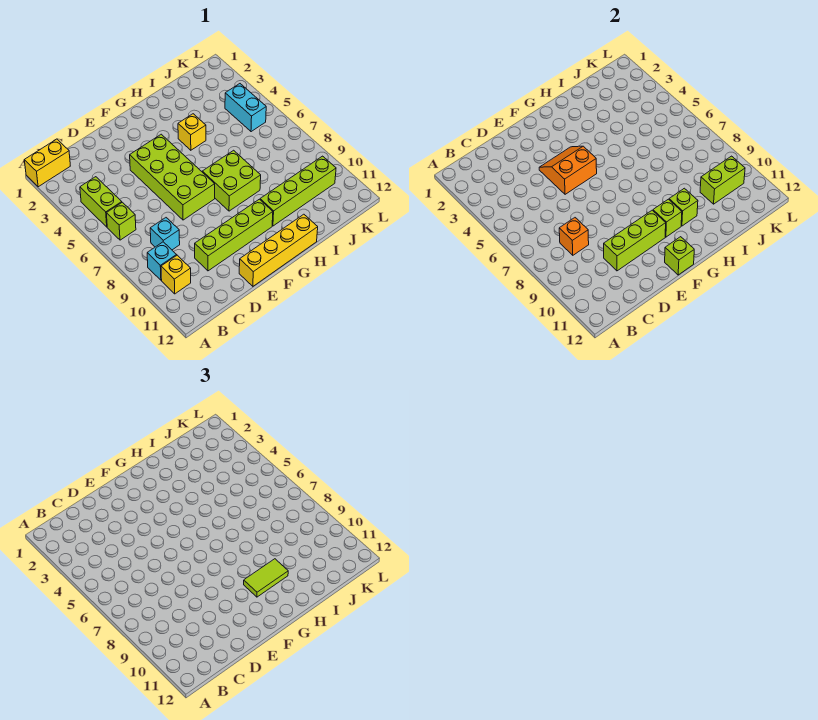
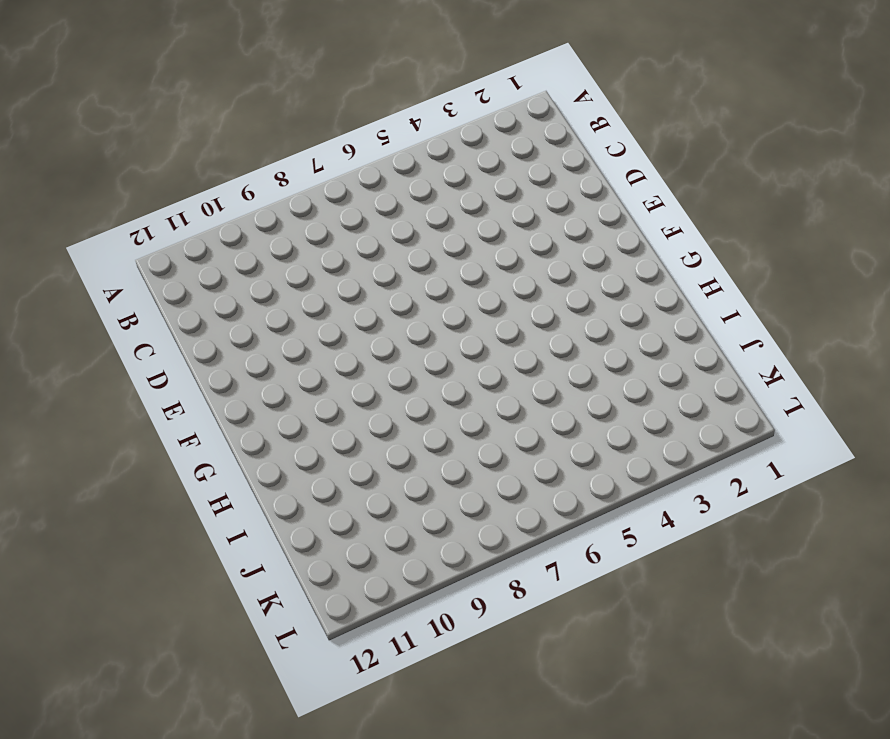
none -> yellow 1x2 brick [24,139,70,187]
none -> lime 1x2 brick [80,177,122,227]
none -> lime 1x1 brick [106,202,136,240]

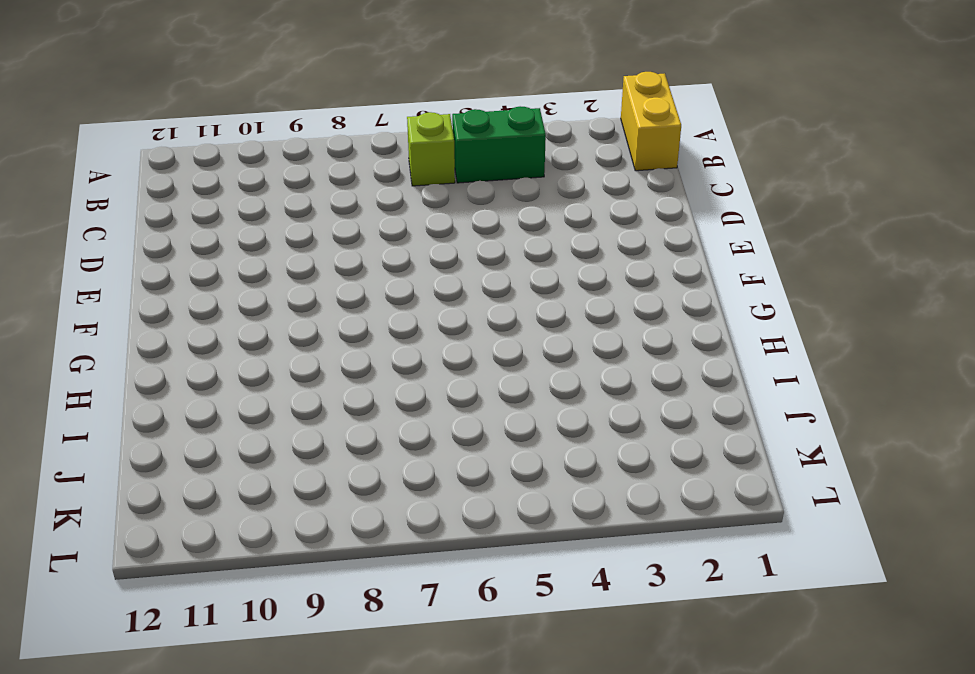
green 1x2 brick [452,106,546,183] -> lime 1x2 brick [80,177,122,227]
none -> cyan 1x1 brick [147,242,177,280]
none -> yellow 1x1 brick [161,255,191,294]
none -> cyan 1x1 brick [150,218,180,250]

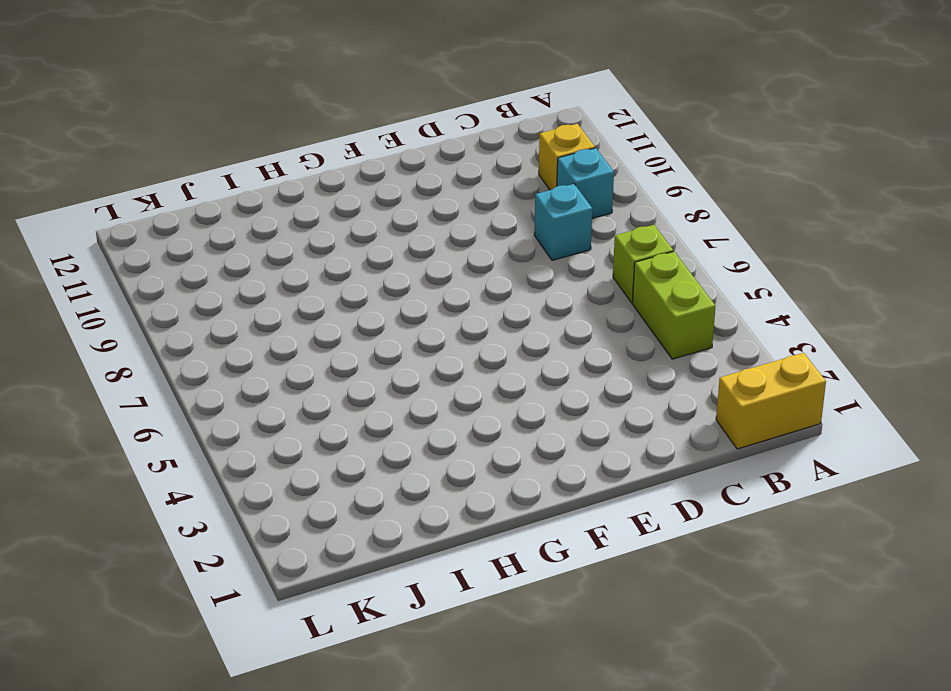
none -> lime 1x4 brick [195,199,273,271]
none -> lime 2x4 brick [130,134,215,220]
none -> yellow 1x4 brick [239,214,318,286]

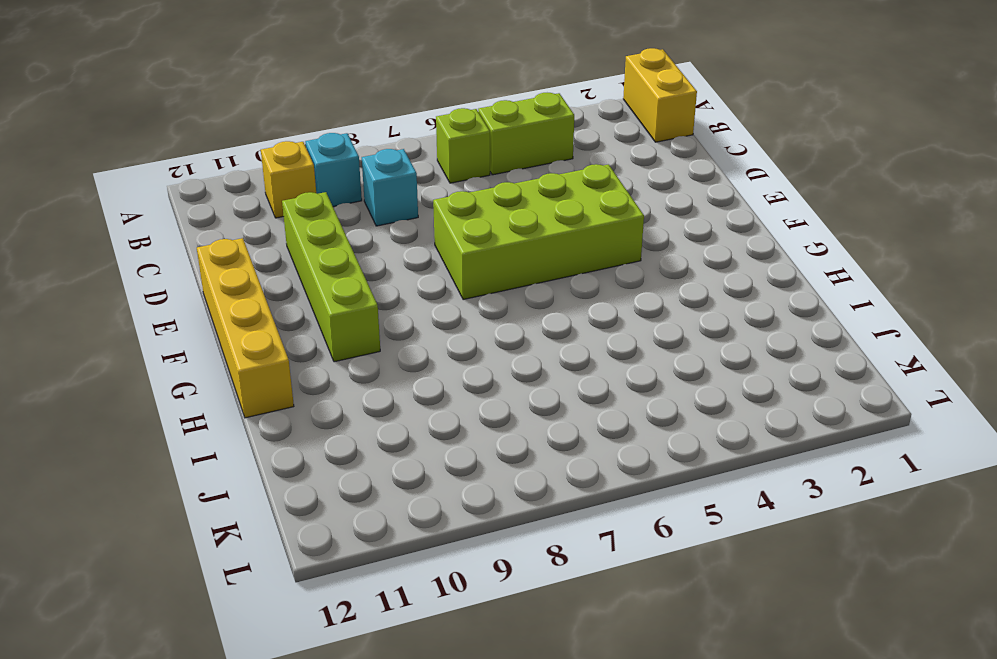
none -> lime 2x2 brick [202,150,261,211]
none -> yellow 1x1 brick [178,114,206,150]
none -> lime 1x4 brick [260,156,336,226]

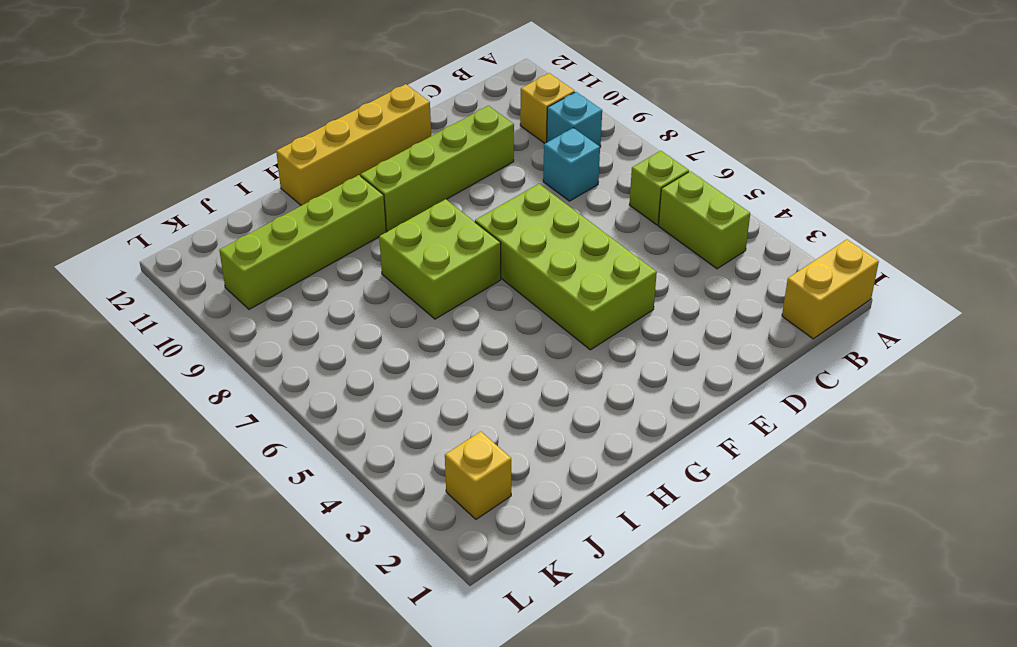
yellow 1x1 brick [445,432,511,519] -> yellow 1x1 brick moved to [178,114,206,150]
none -> cyan 1x2 brick [225,84,266,132]
none -> orange 1x1 brick [559,218,589,255]
none -> lime 1x3 brick [604,210,666,271]

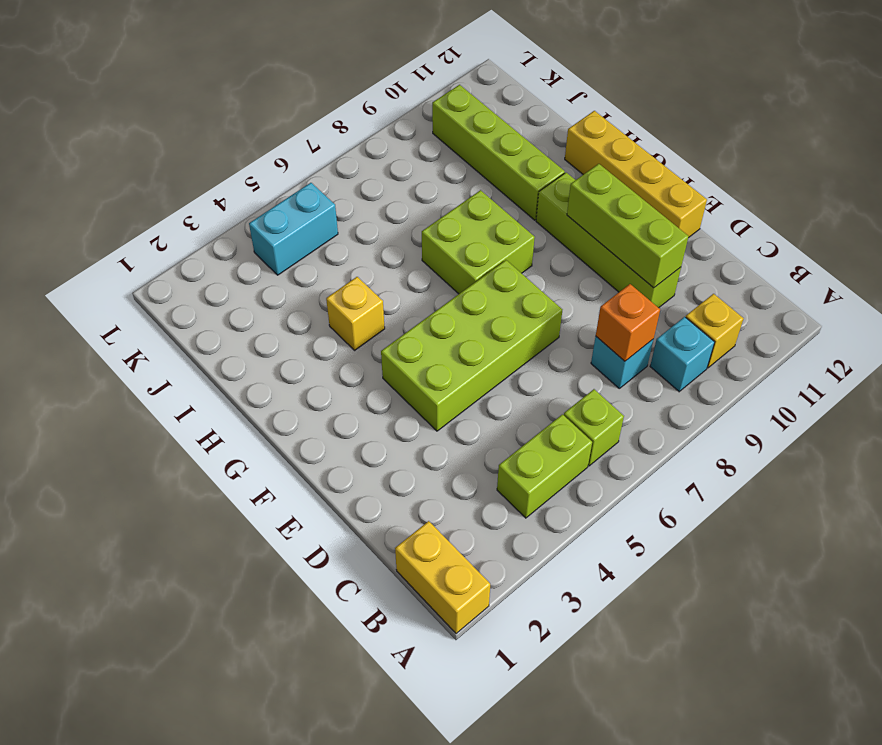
none -> orange 2x2 slope [539,146,597,194]
none -> lime 1x1 brick [665,237,694,275]
none -> lime 1x1 brick [653,199,682,237]

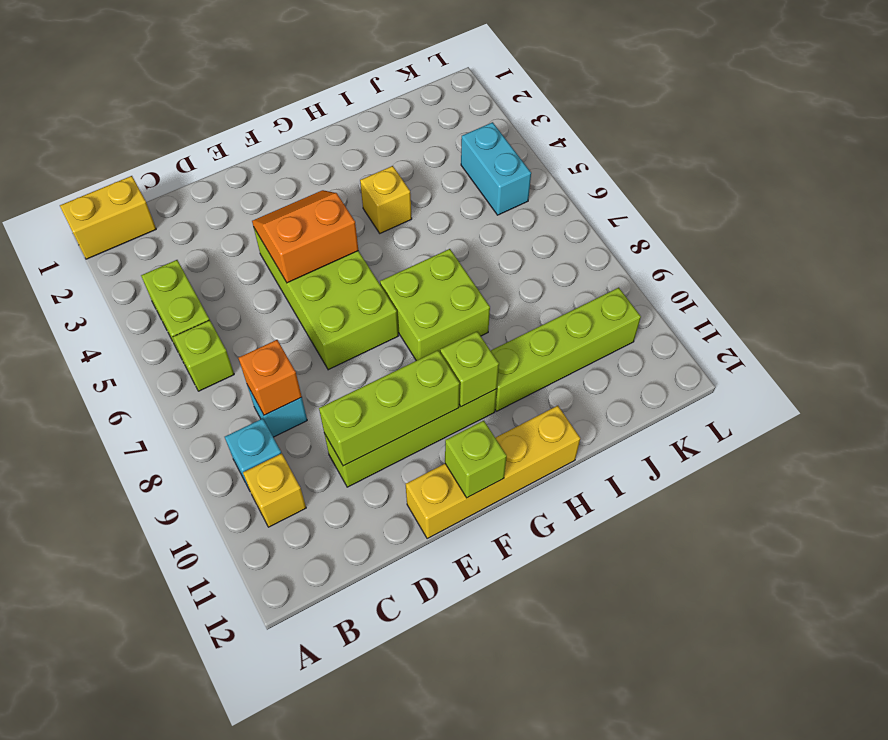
none -> lime 1x1 brick [669,188,698,226]
none -> lime 1x2 brick [700,156,745,204]
none -> lime 1x2 tile [244,559,288,597]

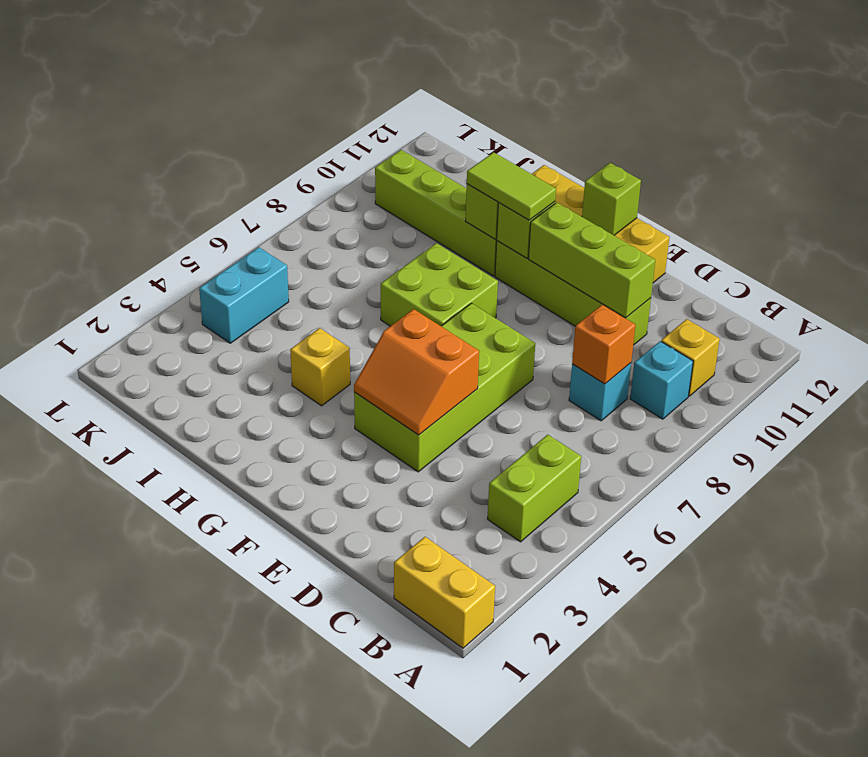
none -> lime 1x1 brick [106,202,136,240]
none -> lime 1x2 brick [700,156,745,204]

